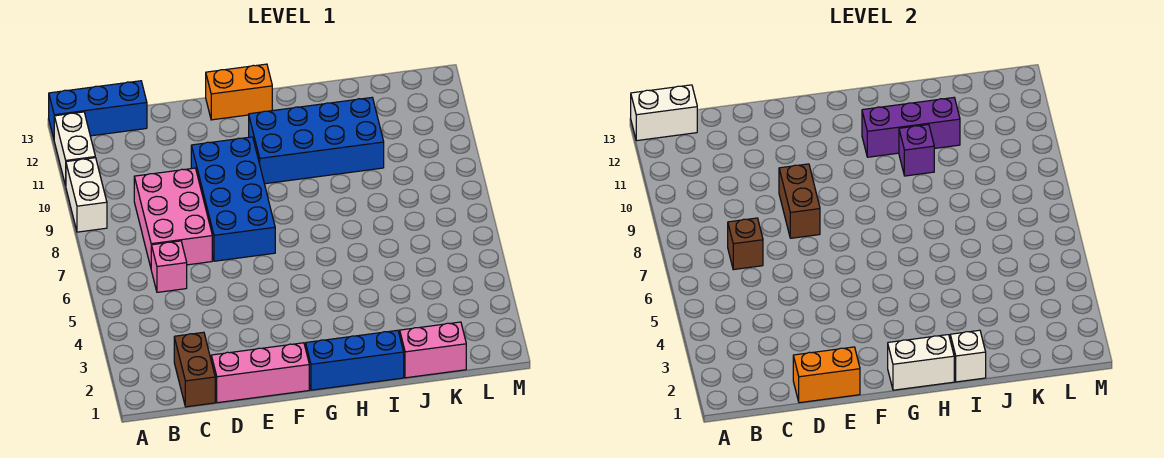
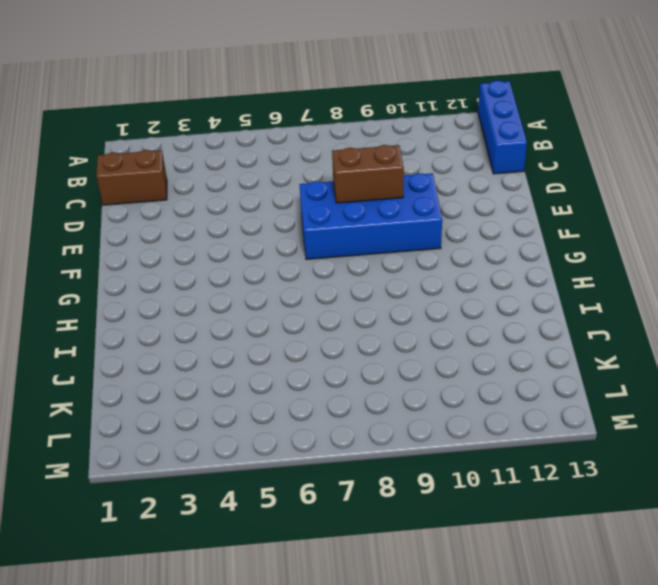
none -> white 1x2 brick [66,158,107,232]
none -> white 1x2 brick [54,112,95,186]
none -> pink 1x1 brick [151,241,187,292]

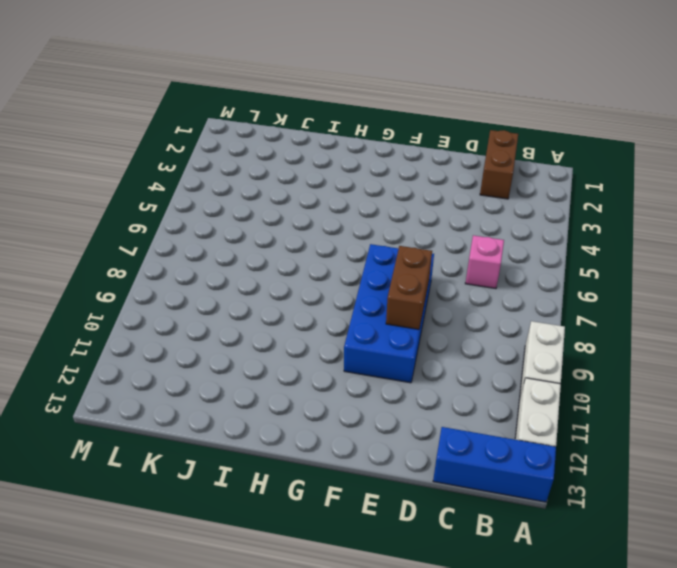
none -> pink 2x3 brick [134,168,212,267]
none -> pink 1x3 brick [211,343,309,403]
none -> orange 1x2 brick [206,64,272,120]

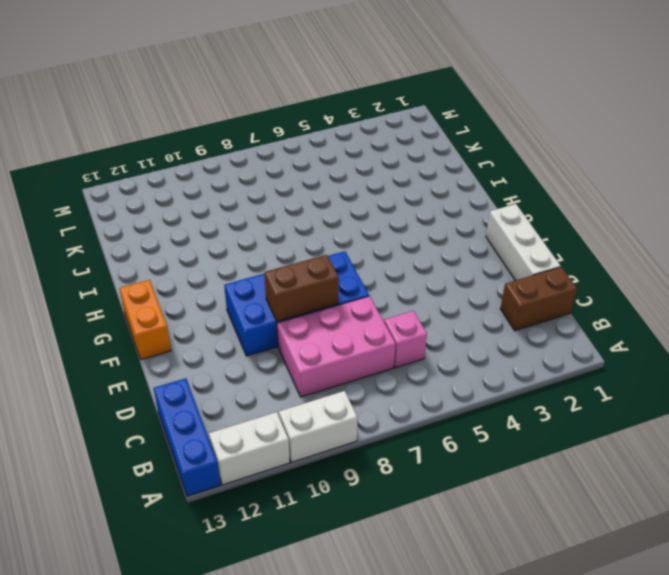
white 1x3 brick [486,204,561,280] -> pink 1x3 brick [211,343,309,403]
none -> blue 1x3 brick [306,330,404,390]
none -> blue 2x4 brick [249,98,384,184]
none -> pink 1x2 brick [400,322,466,378]

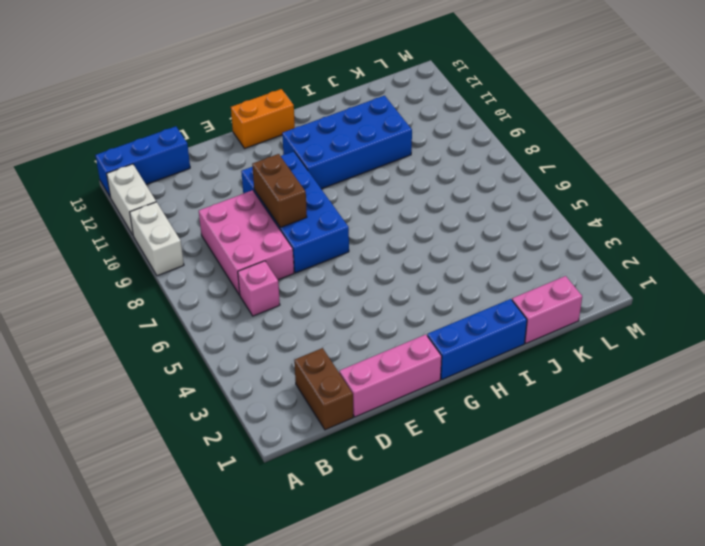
none -> white 1x2 brick [631,85,697,141]
none -> brown 1x1 brick [728,218,763,270]
none -> orange 1x2 brick [793,347,860,403]

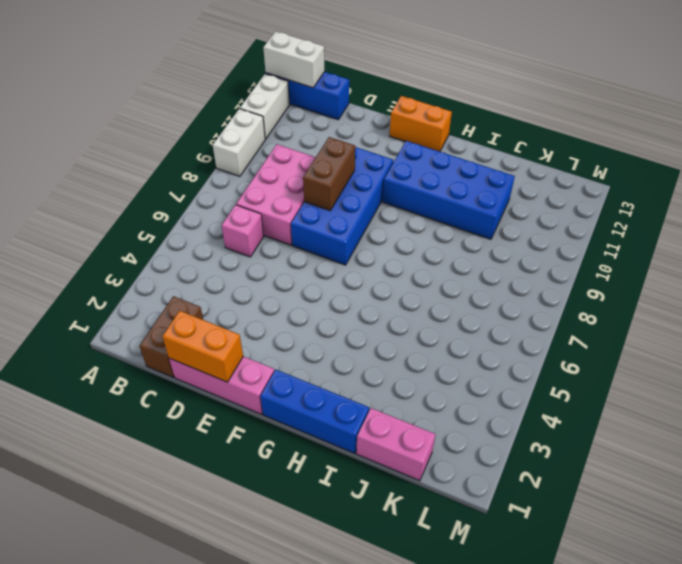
none -> brown 1x1 brick [728,218,763,270]
none -> white 1x2 brick [888,335,954,390]
none -> purple 1x3 brick [862,98,960,157]

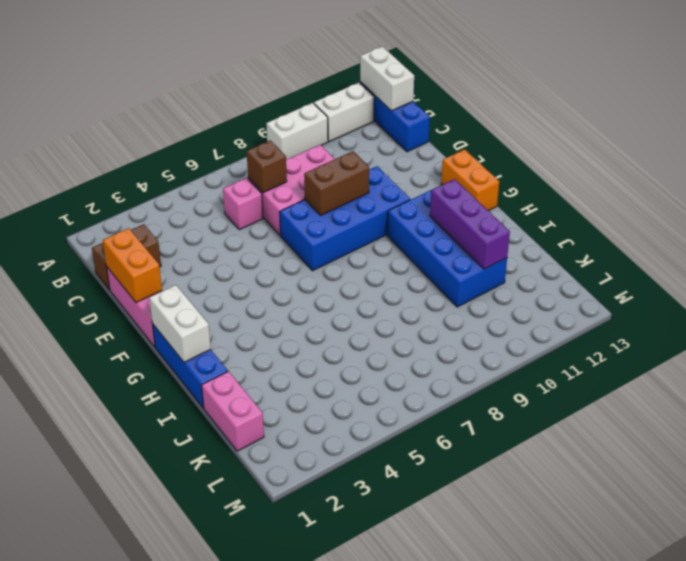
none -> white 1x1 brick [950,330,986,382]
none -> purple 1x1 brick [899,124,934,176]

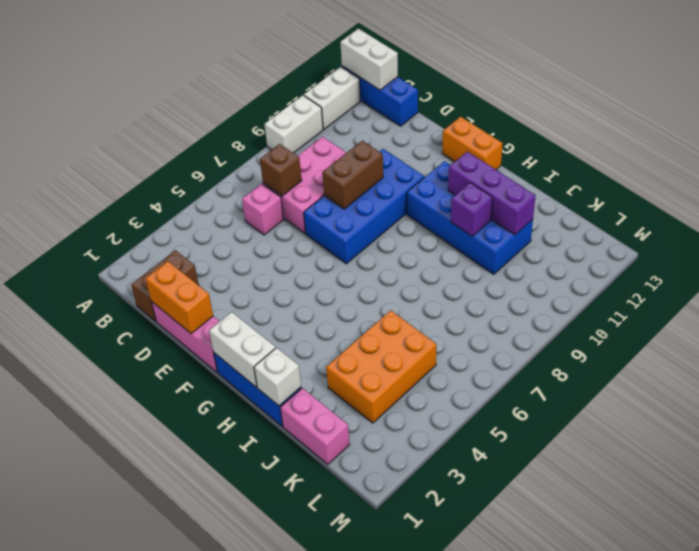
orange 2x3 brick [326,310,436,423] -> none

